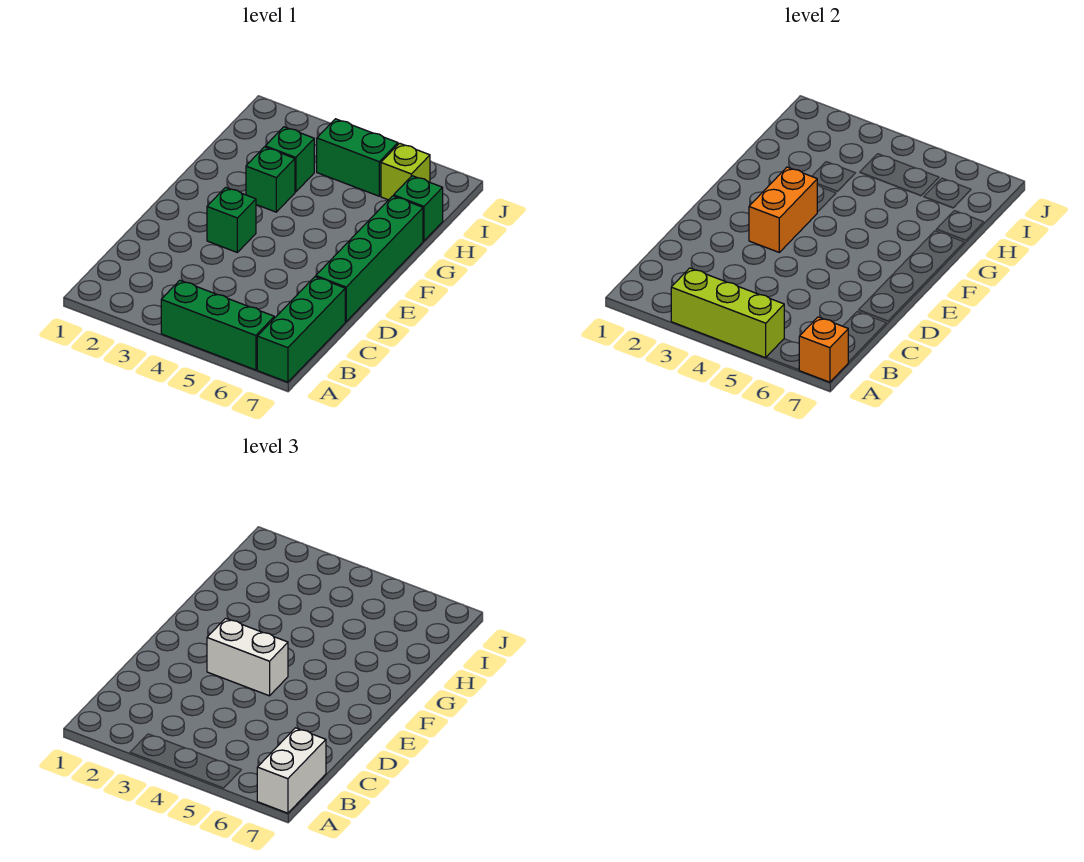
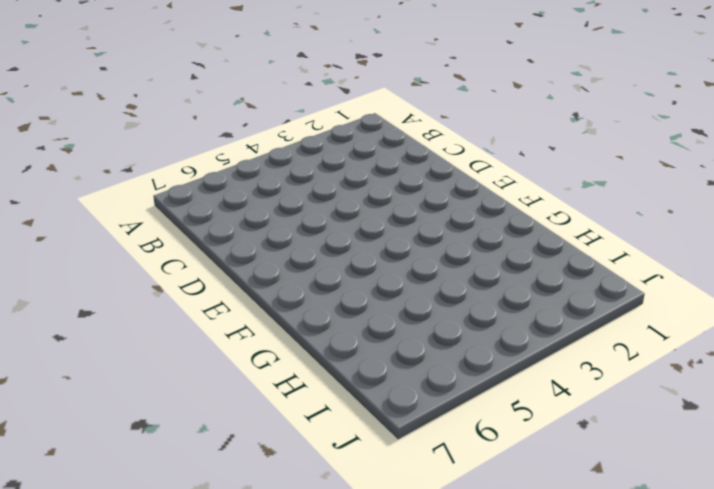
none -> green 1x3 brick [161,280,274,370]
none -> green 1x3 brick [257,277,345,382]
none -> green 1x4 brick [316,196,423,322]

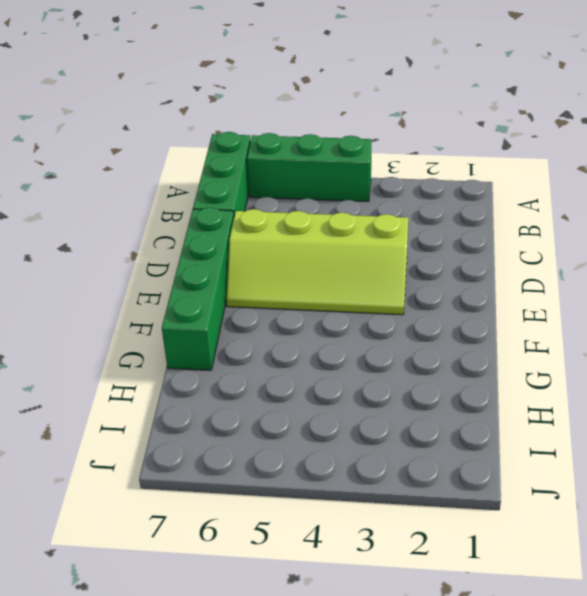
lime 2x4 slope [226,209,408,315] -> green 1x1 brick [207,187,256,252]
none -> green 1x1 brick [246,147,295,212]
none -> green 1x1 brick [265,127,314,192]
none -> green 1x1 brick [394,176,443,241]

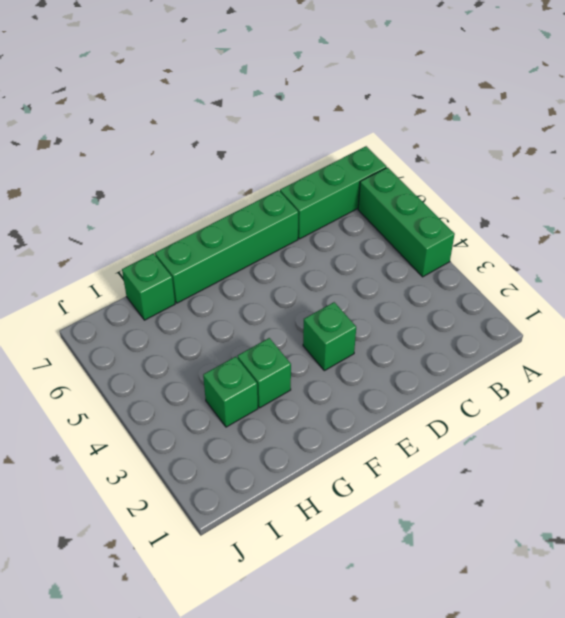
none -> green 1x2 brick [317,119,398,196]
none -> lime 1x1 brick [381,143,430,200]
none -> lime 1x3 brick [671,268,784,358]

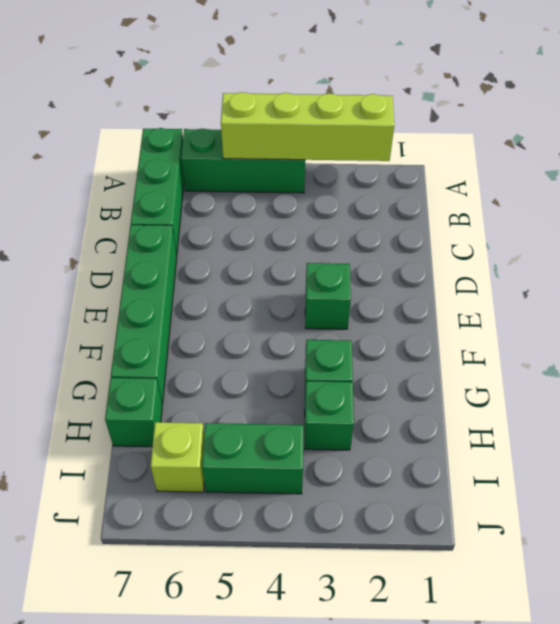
lime 1x4 brick [221,92,394,161] -> lime 1x3 brick [671,268,784,358]
none -> orange 1x1 brick [799,317,848,382]
none -> orange 1x2 brick [749,167,818,252]
none -> white 1x2 brick [257,728,326,813]

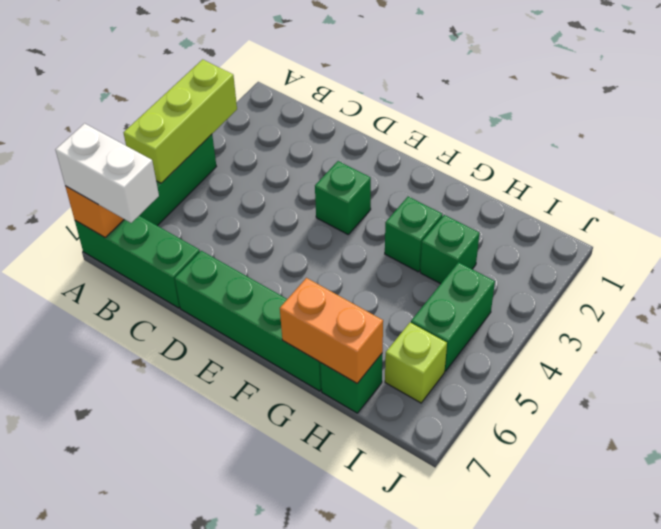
orange 1x2 brick [280,278,383,383] -> orange 1x2 brick moved to [749,167,818,252]
none -> white 1x2 brick [207,618,288,696]

